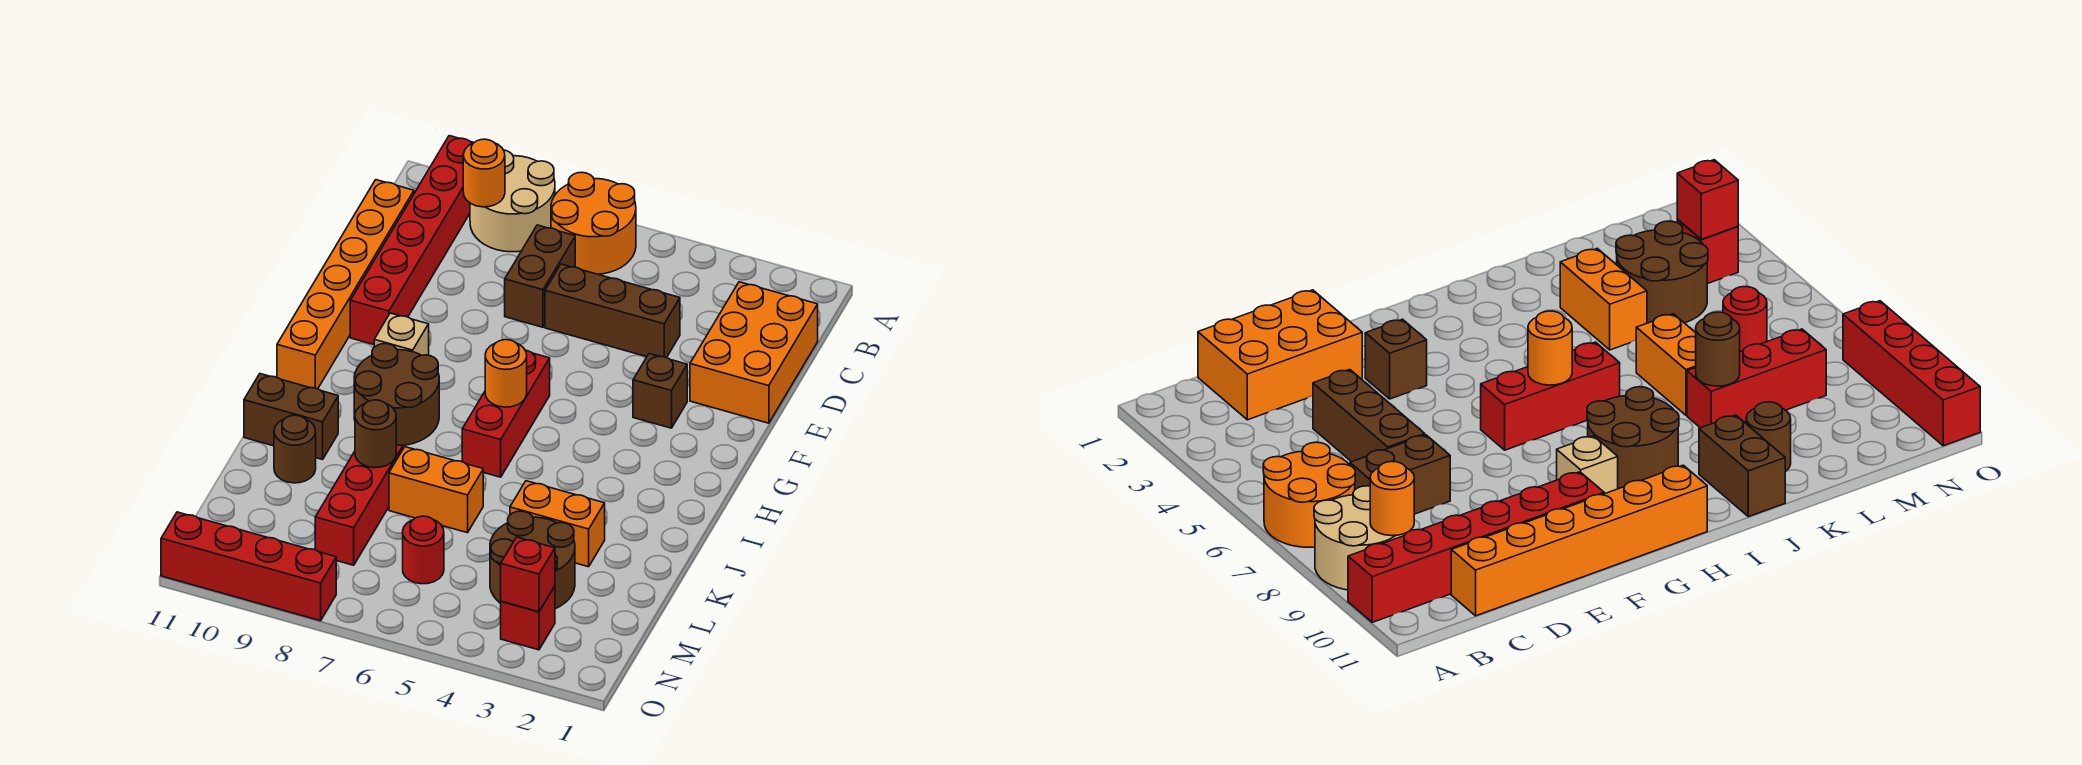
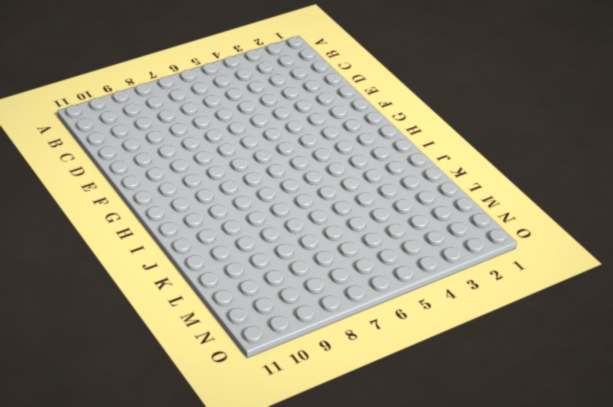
none -> orange 2x2 round brick [551,172,636,274]
none -> tan 2x2 round brick [470,150,555,252]
none -> red 1x6 brick [350,136,474,345]

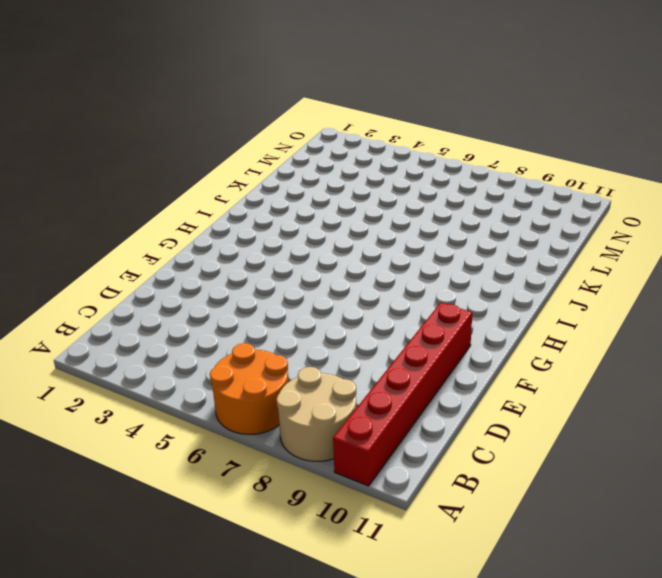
none -> orange 2x3 brick [690,282,818,423]
none -> brown 1x2 brick [505,225,575,327]
none -> orange 1x6 brick [277,180,414,389]

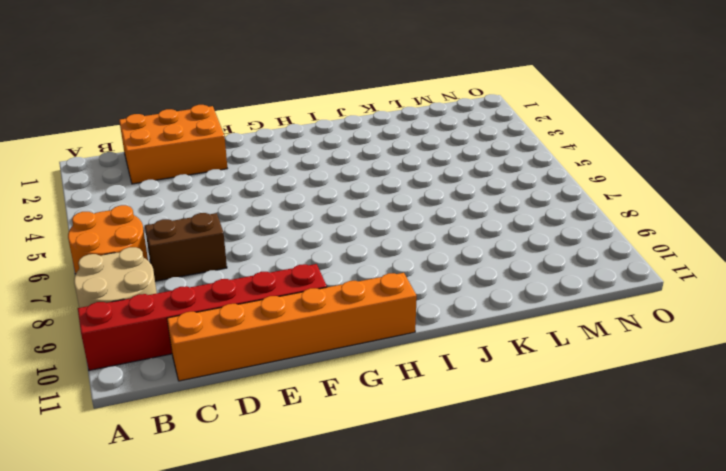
none -> brown 1x3 brick [545,264,680,358]
none -> brown 1x1 brick [633,354,687,428]
none -> red 1x3 brick [462,350,550,477]

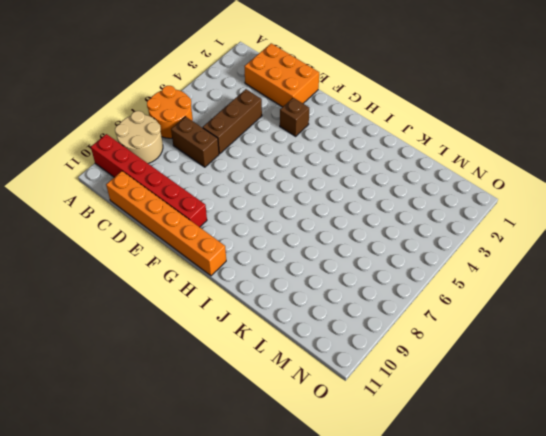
none -> red 1x3 brick [462,350,550,477]
none -> tan 1x1 brick [374,313,429,355]
none -> brown 2x2 round brick [354,344,439,446]

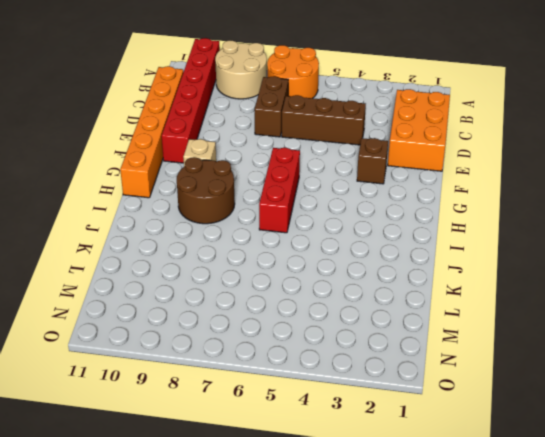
none -> brown 1x2 brick [244,374,338,460]
none -> orange 1x2 brick [510,481,605,567]
none -> orange 1x2 brick [389,447,483,533]

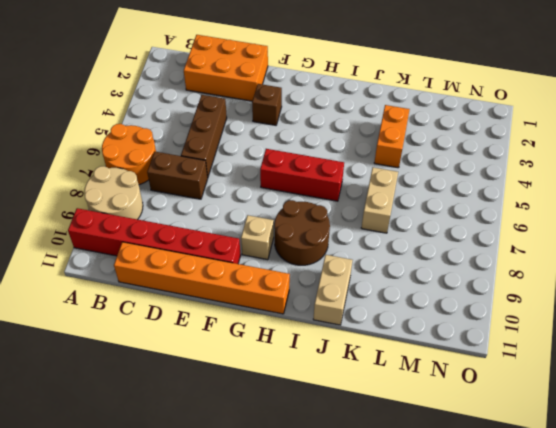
tan 1x2 brick [313,255,352,325] -> brown 1x2 brick [244,374,338,460]
tan 1x2 brick [361,167,398,233] -> orange 1x2 brick [389,447,483,533]
none -> red 1x3 brick [315,444,403,565]
none -> brown 1x1 round brick [274,415,316,483]
none -> brown 2x2 round brick [490,511,575,609]

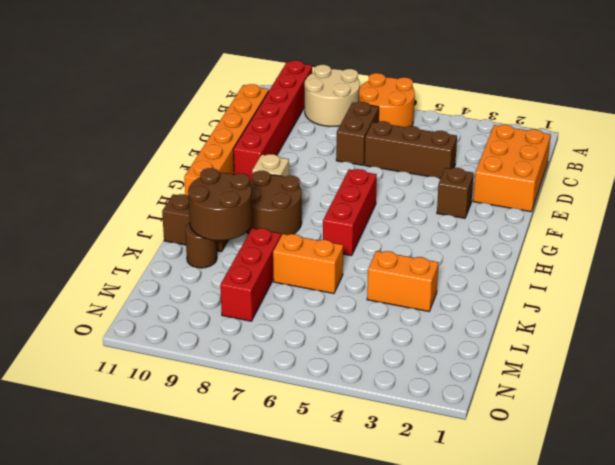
brown 2x2 round brick [188,168,252,240] -> brown 2x2 round brick moved to [490,511,575,609]
none -> red 1x1 round brick [403,516,444,584]
none -> red 1x1 brick [501,586,555,650]
none -> red 1x4 brick [161,512,336,621]

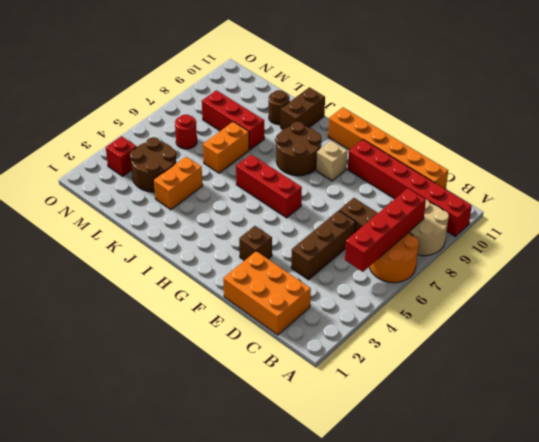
red 1x4 brick [345,188,426,272] -> red 1x4 brick moved to [161,512,336,621]
none -> orange 1x1 round brick [463,139,505,207]
none -> orange 1x1 round brick [485,340,527,407]
none -> brown 1x1 round brick [355,400,396,468]

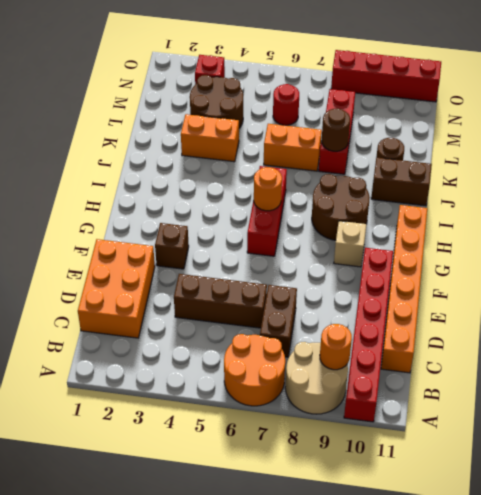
none -> red 1x1 brick [501,537,555,612]

